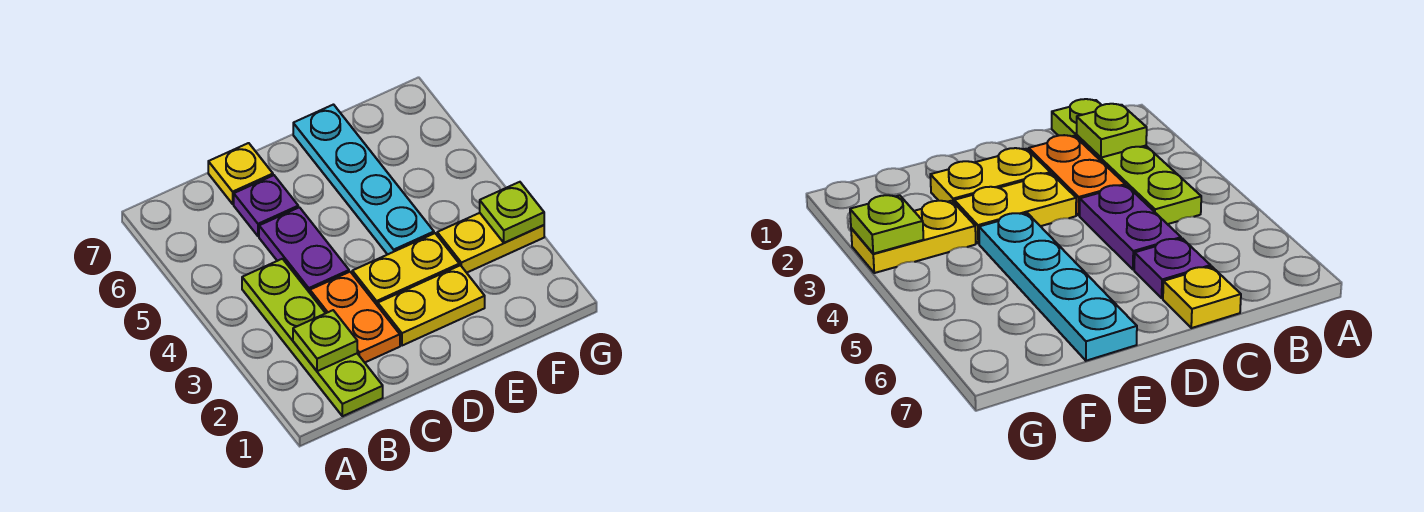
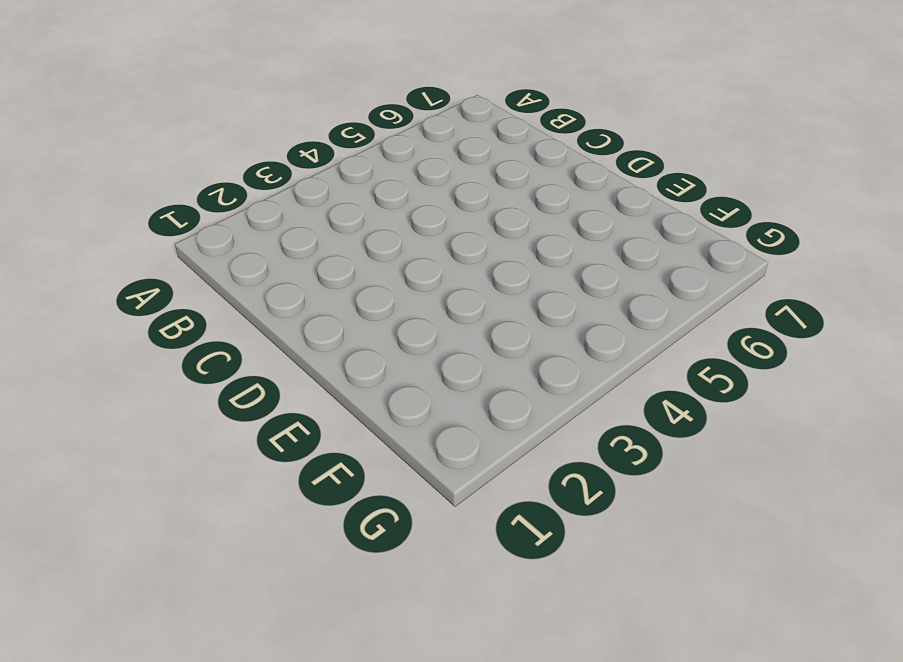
none -> lime 1x4 plate [242,259,383,416]
none -> orange 1x2 plate [310,272,400,362]

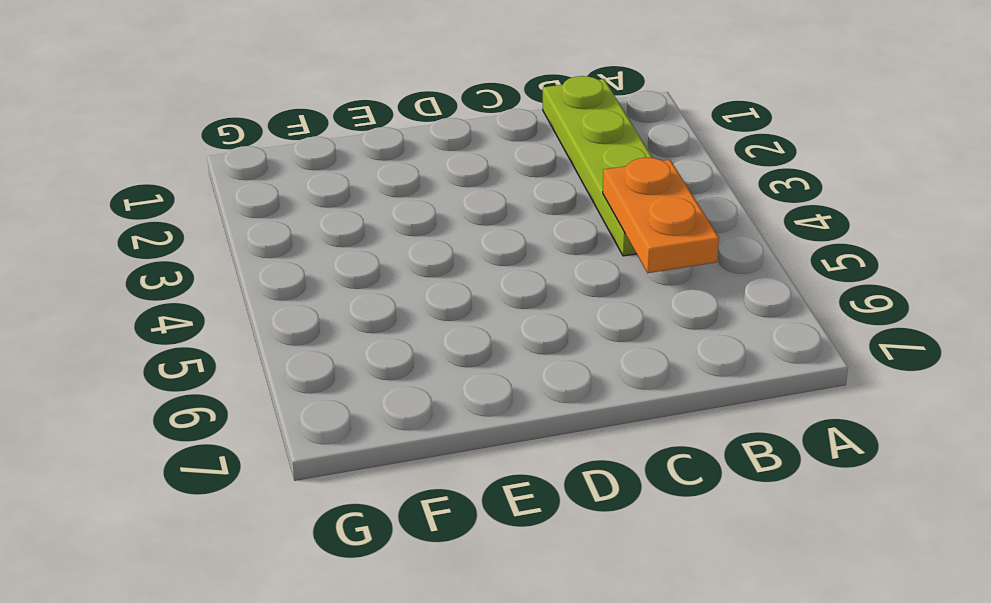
orange 1x2 plate [603,158,719,273] -> orange 1x2 plate moved to [310,272,400,362]
none -> purple 1x2 plate [259,207,349,293]
none -> purple 1x1 plate [234,175,298,236]

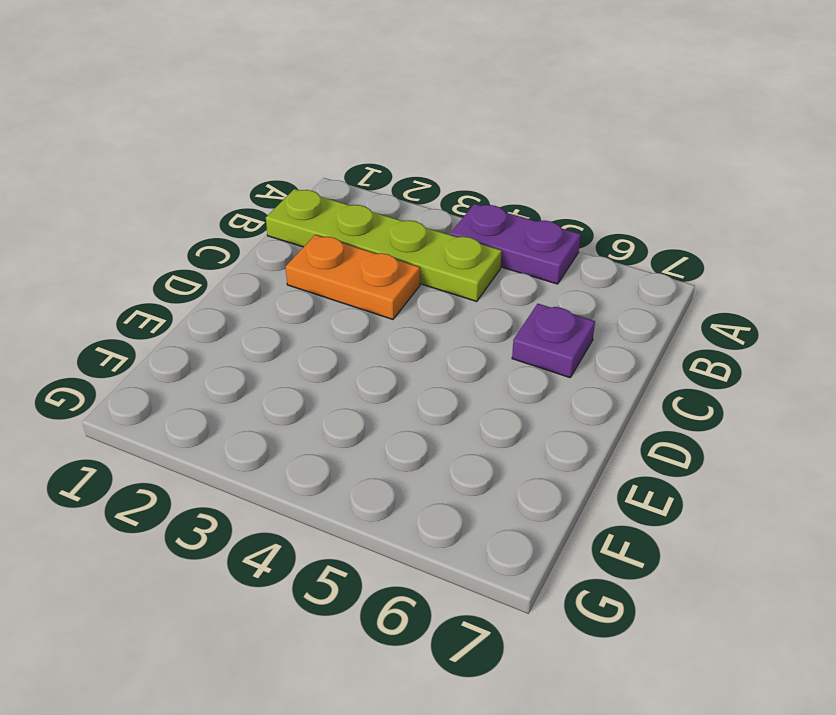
purple 1x2 plate [450,204,581,284] -> purple 1x2 plate moved to [259,207,349,293]
none -> yellow 1x1 plate [208,143,273,204]
none -> yellow 1x2 plate [378,265,485,346]

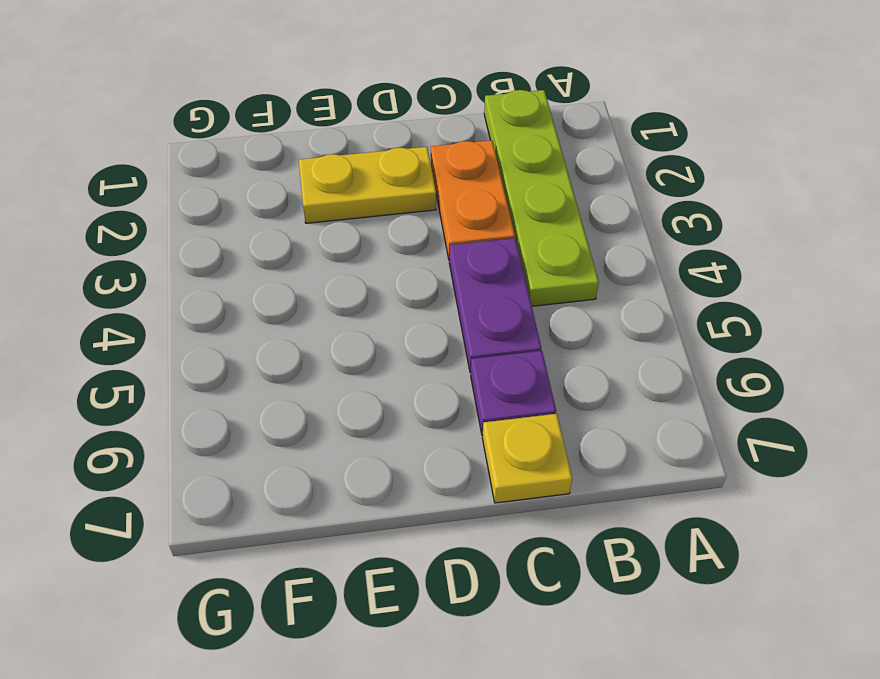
none -> yellow 1x2 plate [352,233,459,306]
none -> cyan 1x4 plate [293,105,434,255]

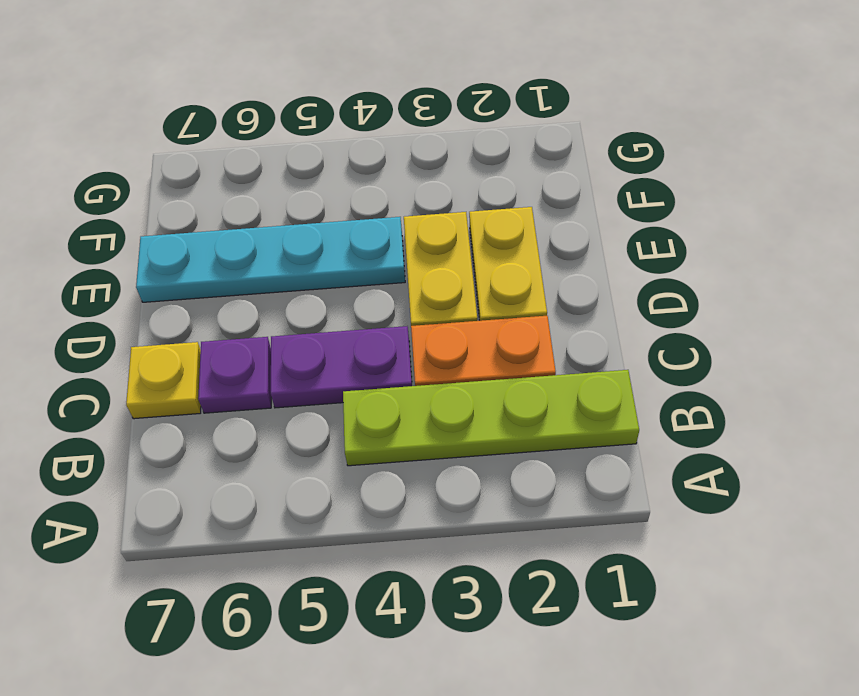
none -> yellow 1x2 plate [437,213,544,273]
none -> lime 1x1 plate [293,310,357,371]

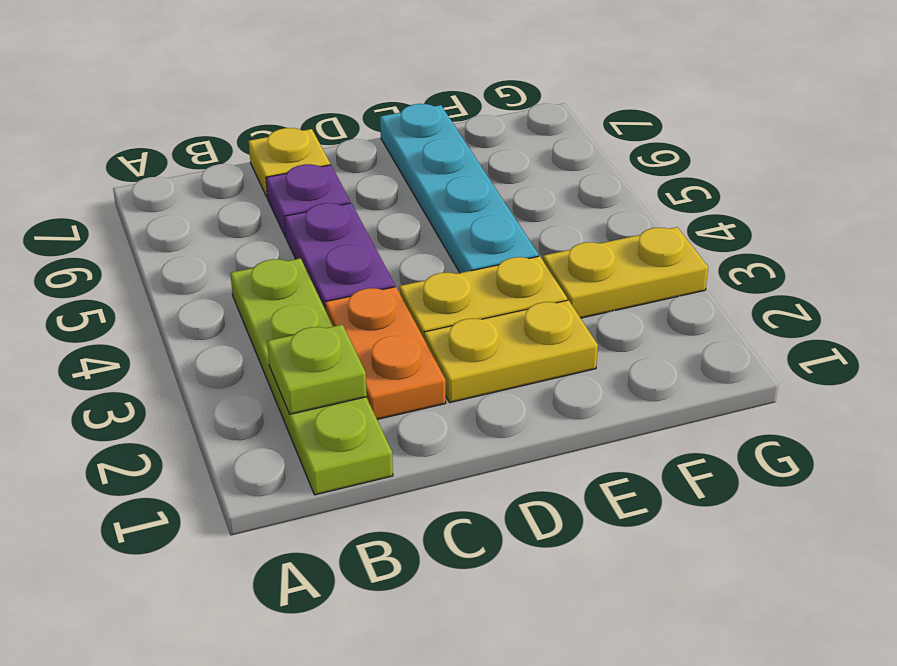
none -> lime 1x1 plate [480,182,544,243]

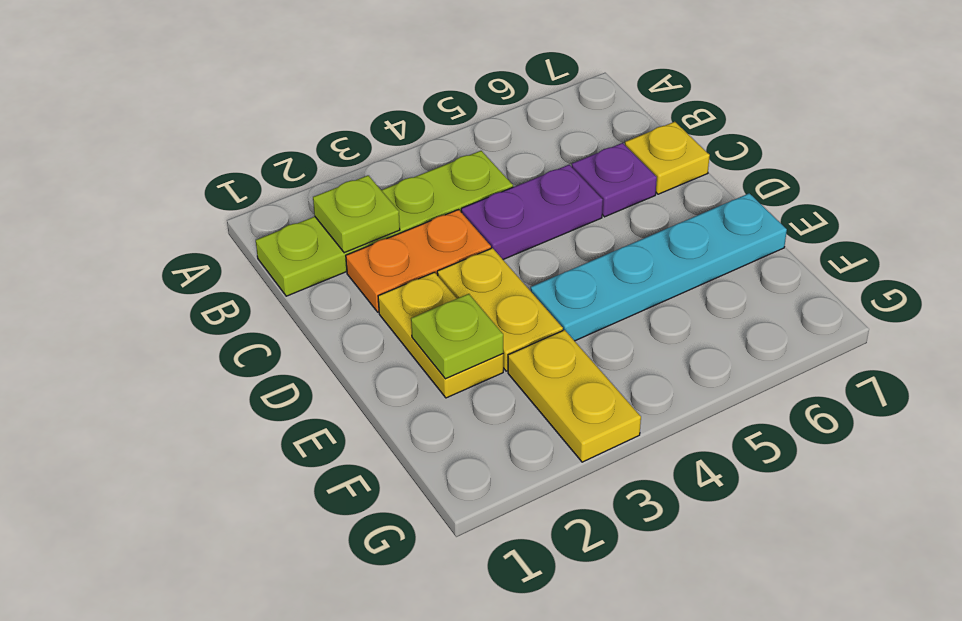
lime 1x1 plate [411,294,503,379] -> lime 1x1 plate moved to [480,182,544,243]

